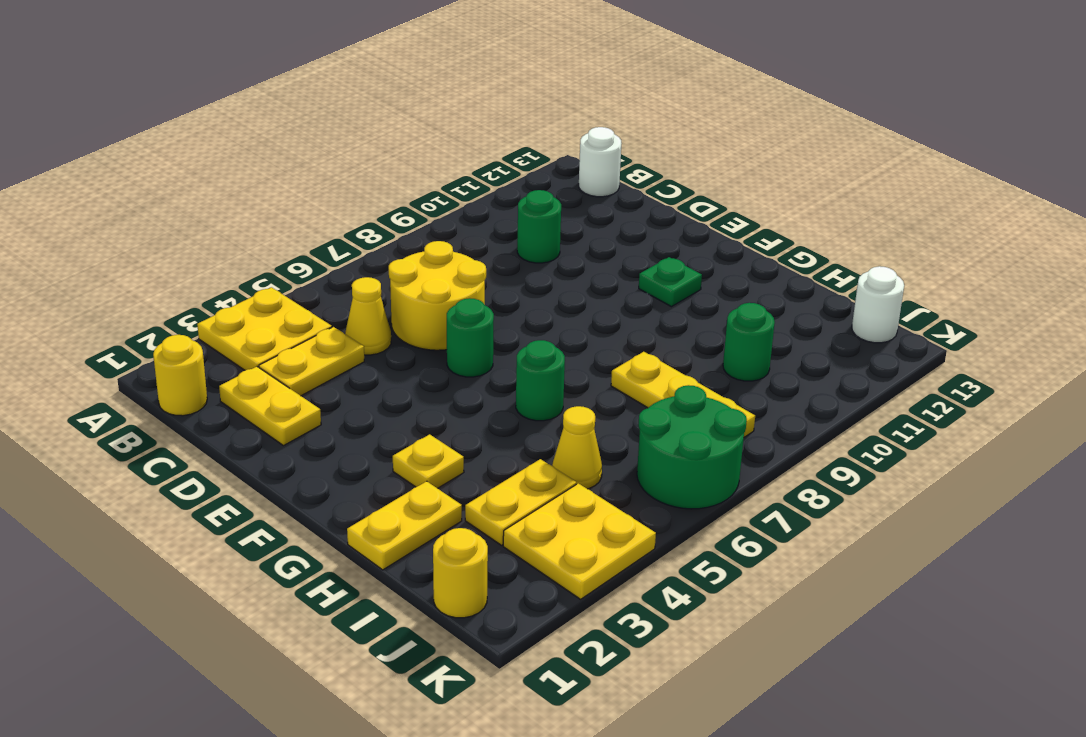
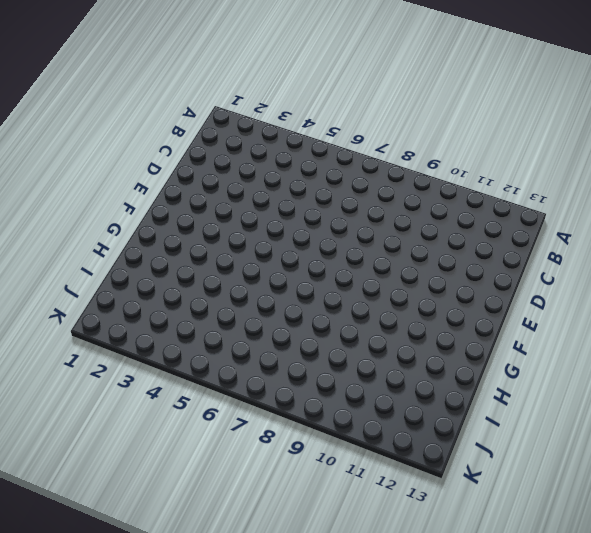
none -> yellow 2x2 plate [197,287,332,370]
none -> yellow 1x1 round brick [153,335,207,416]
none -> white 1x1 round brick [579,127,622,197]

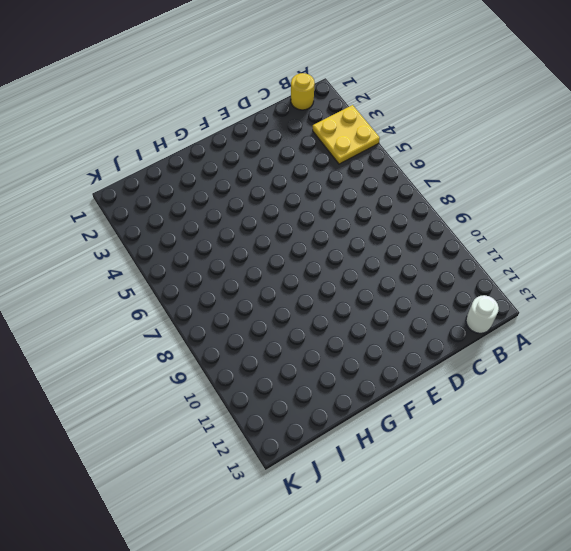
none -> yellow 1x2 plate [219,367,321,446]
none -> yellow 1x2 plate [259,327,364,396]
none -> yellow 1x1 cone [345,277,391,355]

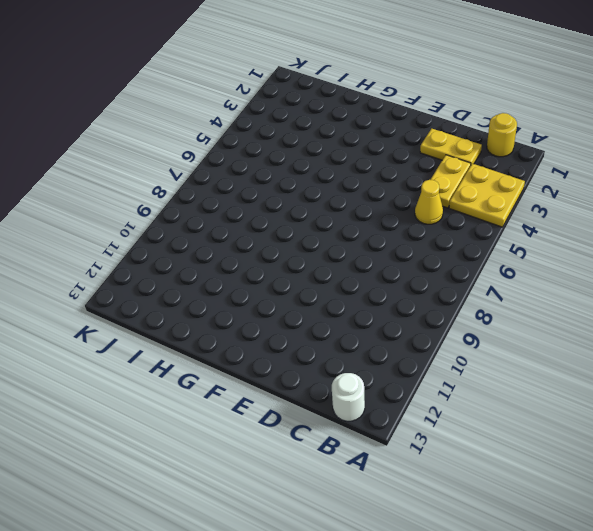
none -> yellow 2x2 round brick [389,241,486,350]
none -> green 1x1 round brick [517,190,561,263]
none -> green 1x1 round brick [447,298,494,377]

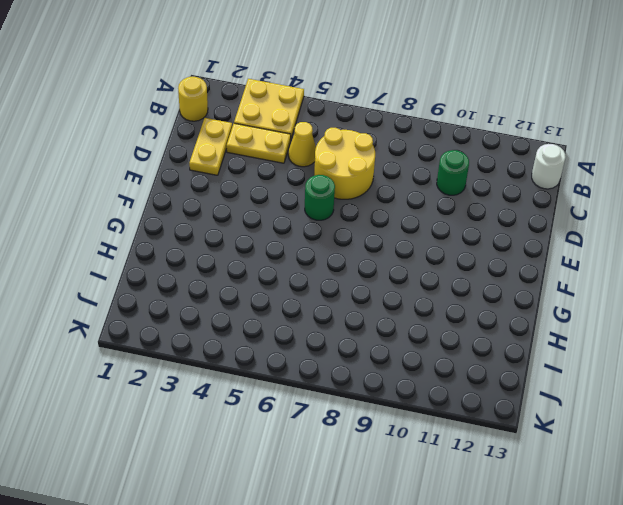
none -> green 1x1 plate [639,257,702,307]
none -> yellow 1x1 plate [393,434,464,488]
none -> green 1x1 round brick [516,340,565,421]

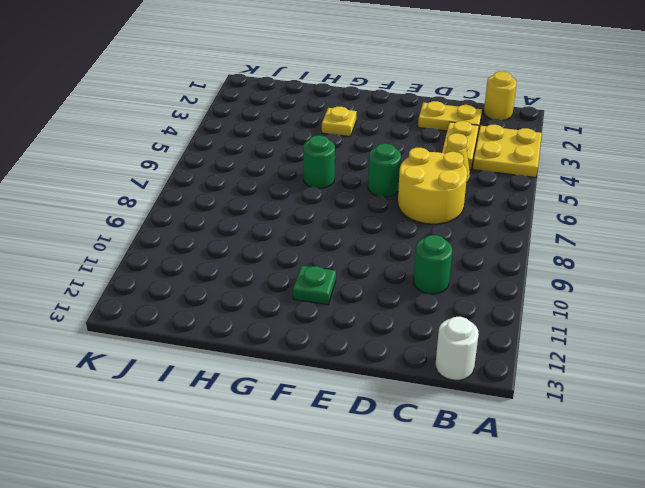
none -> yellow 1x2 plate [347,481,462,570]
none -> yellow 1x3 plate [611,352,755,437]
none -> yellow 1x2 plate [465,459,576,545]

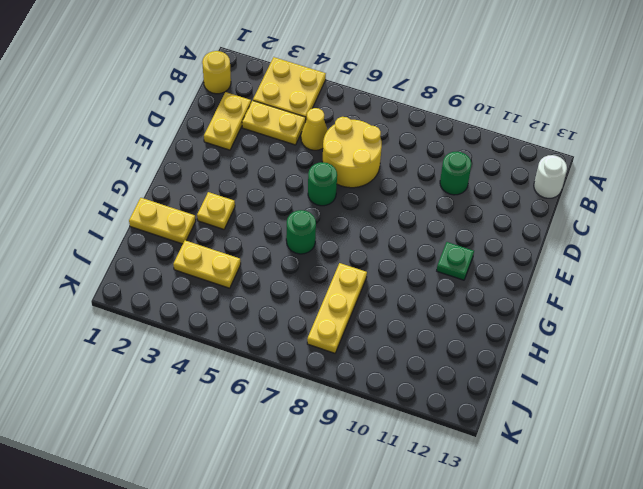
none -> yellow 1x1 cone [552,406,602,489]
none -> green 1x1 round brick [723,303,775,381]
none -> yellow 1x1 round brick [433,528,488,618]

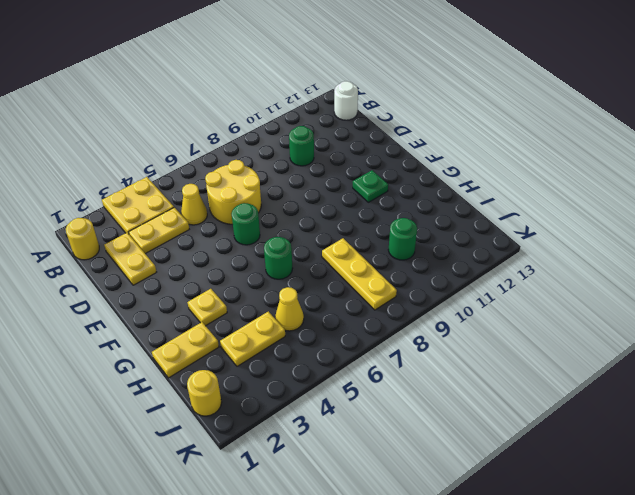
none -> yellow 2x2 plate [503,483,656,599]
none -> green 2x2 round brick [637,385,747,509]
none -> white 1x1 round brick [852,266,904,343]

